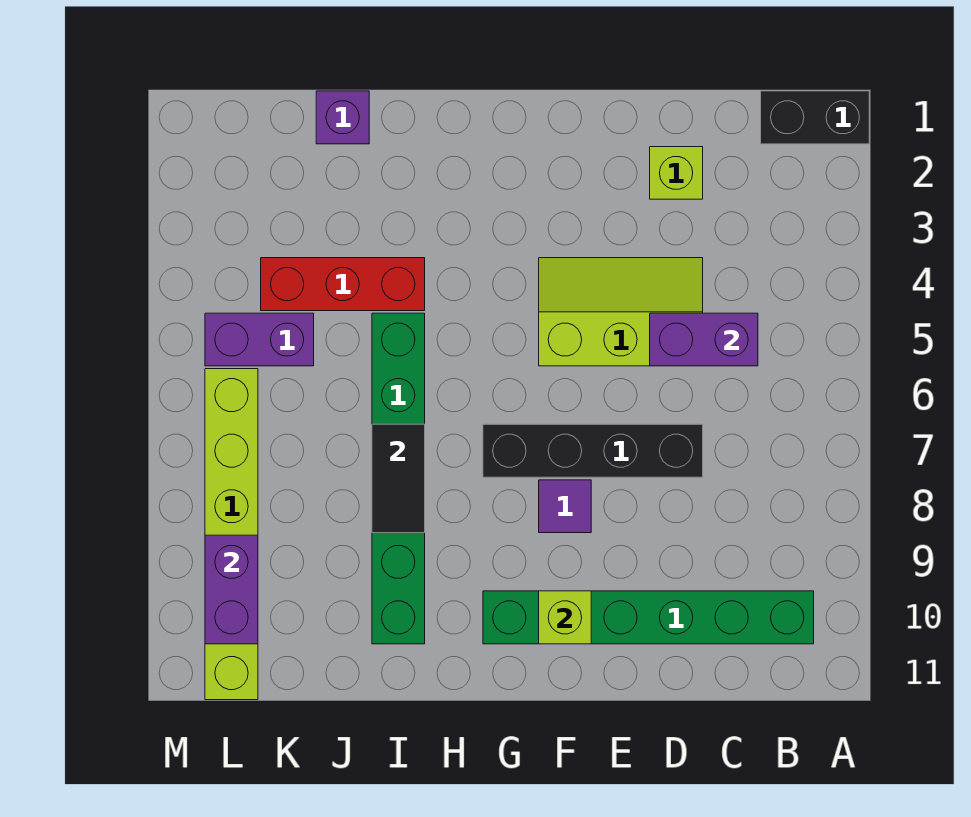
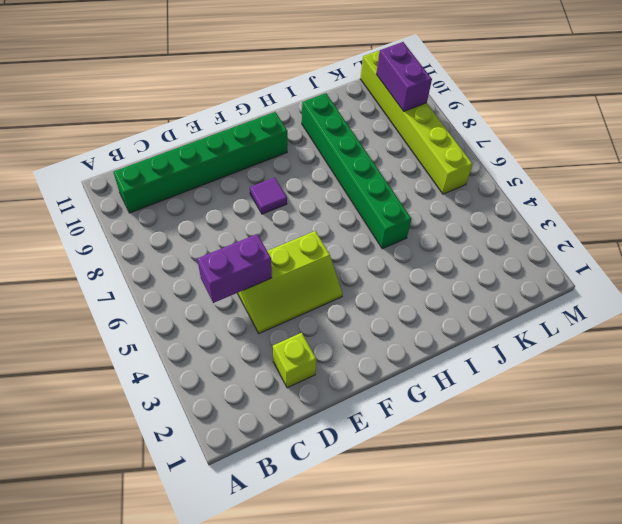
none -> black 1x2 brick [761,91,869,144]
none -> black 1x4 brick [483,424,703,477]
none -> red 1x3 brick [261,258,425,311]

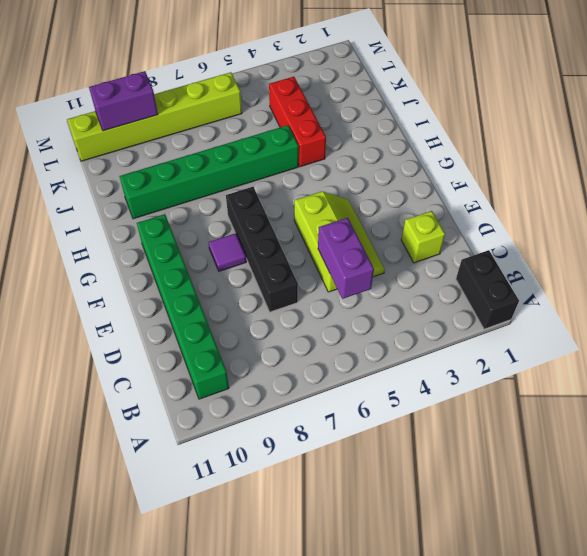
none -> purple 1x1 brick [316,91,369,144]
none -> purple 1x2 brick [205,313,314,366]
none -> lime 1x1 brick [539,591,591,644]

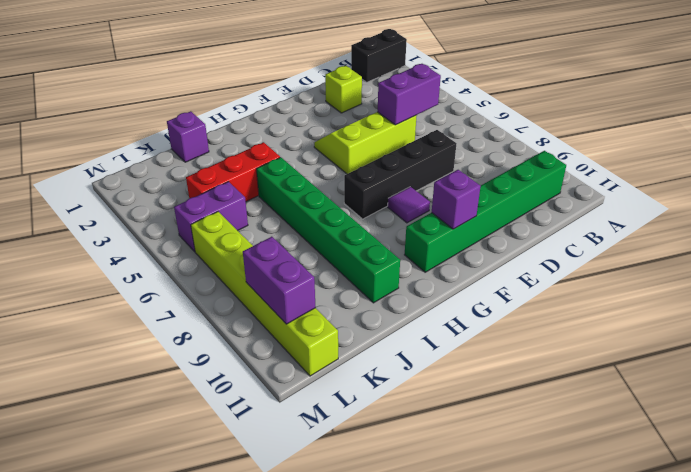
purple 1x1 brick [432,170,481,229] -> lime 1x1 brick [539,591,591,644]
none -> black 1x2 tile [372,424,425,533]

